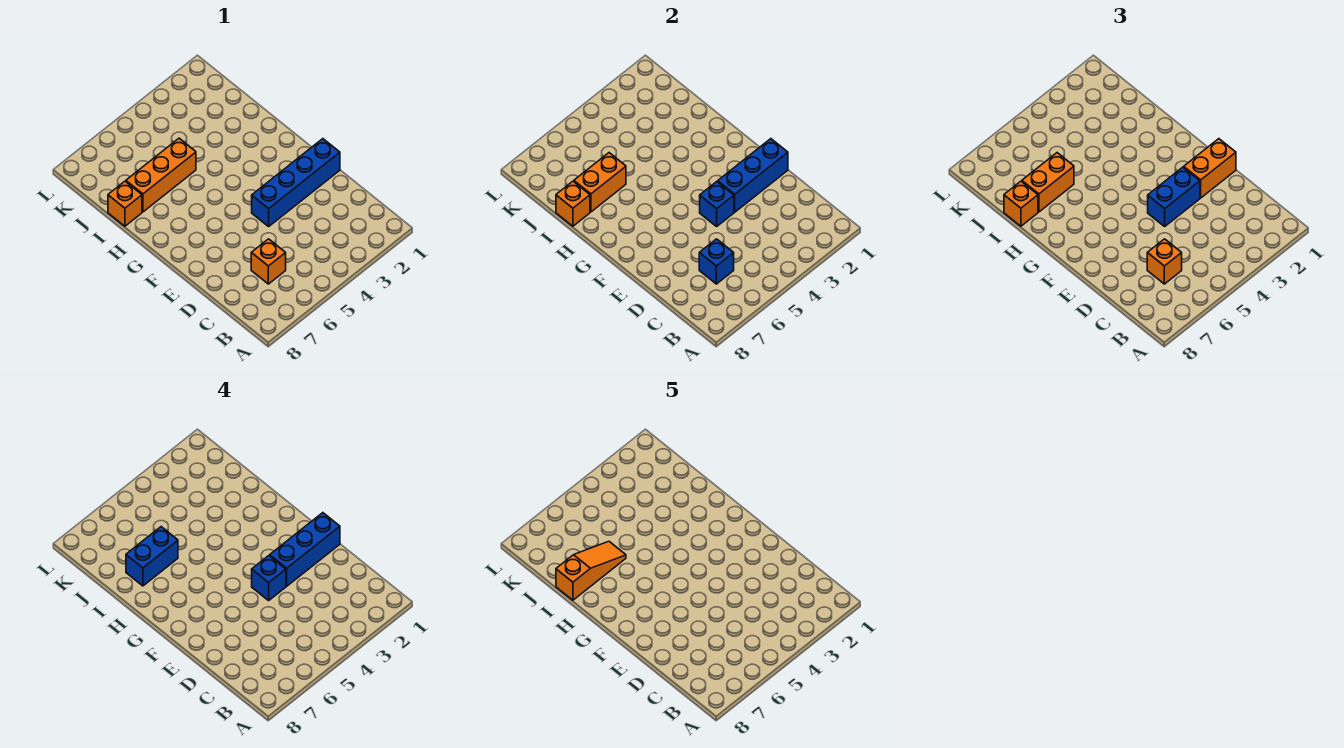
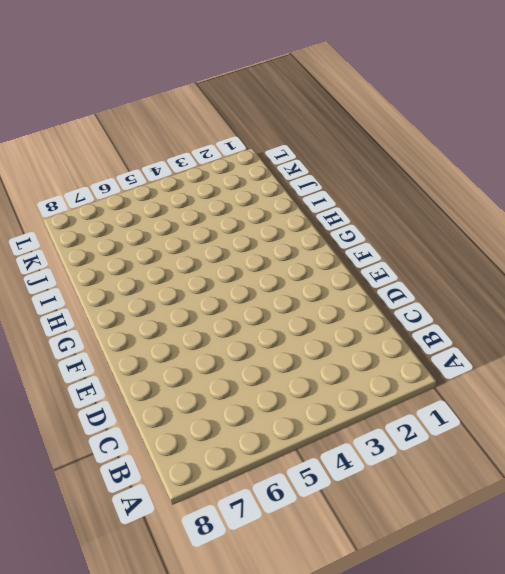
none -> orange 1x1 brick [251,239,286,284]
none -> blue 1x4 brick [252,139,340,226]
none -> orange 1x3 brick [126,138,196,212]

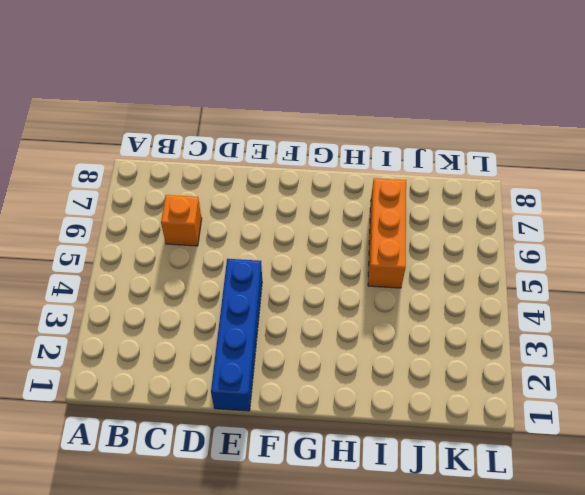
none -> orange 1x1 brick [108,181,142,226]
none -> blue 1x1 brick [699,239,734,284]
none -> blue 1x3 brick [718,139,788,212]

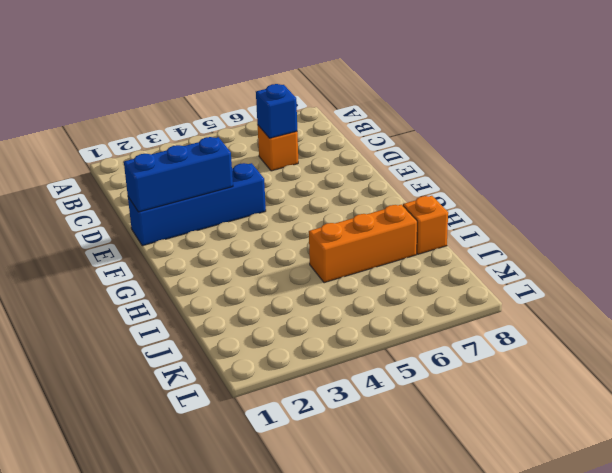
none -> blue 1x1 brick [700,182,734,226]
none -> orange 1x2 brick [574,153,626,212]
none -> orange 1x1 brick [556,181,590,226]

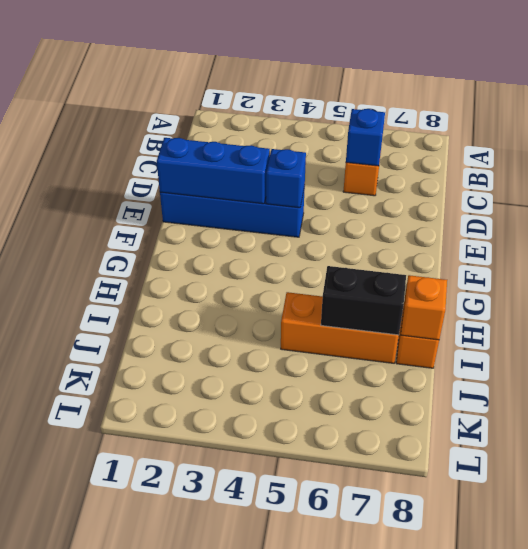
black 1x2 brick [321,266,406,335] -> orange 1x2 brick [574,153,626,212]
none -> orange 1x1 brick [1147,239,1182,284]
none -> orange 1x2 brick [1184,139,1236,198]
none -> blue 1x2 brick [1148,167,1200,226]

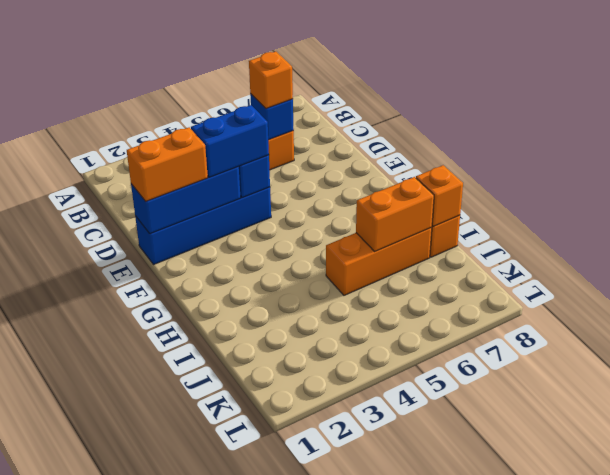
none -> orange 1x2 brick [1022,153,1074,212]
none -> orange 1x1 brick [1004,181,1038,226]
none -> blue 1x3 brick [270,513,340,586]

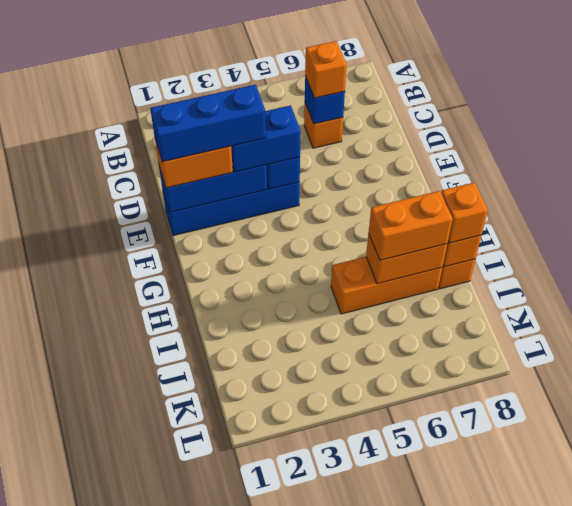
none -> blue 1x1 brick [252,556,286,600]
none -> blue 1x2 brick [126,527,178,586]
none -> orange 1x3 slope [556,541,626,600]

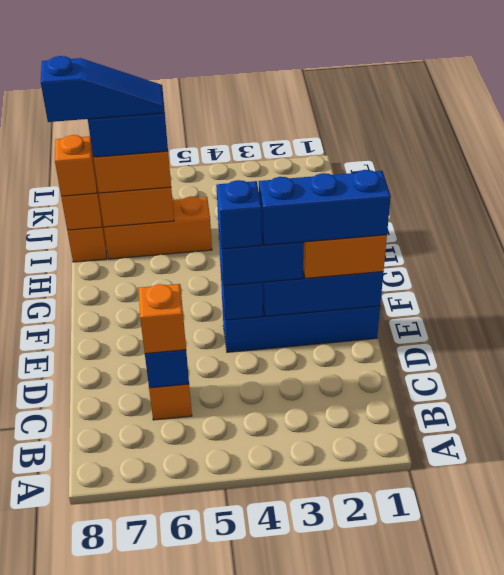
blue 1x3 slope [41,56,165,122] -> orange 1x3 slope [556,541,626,600]

